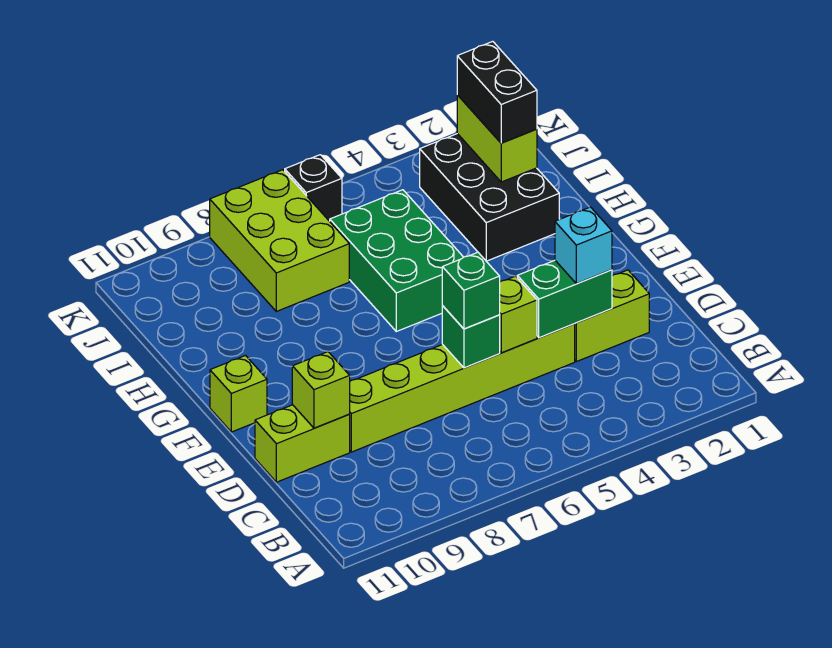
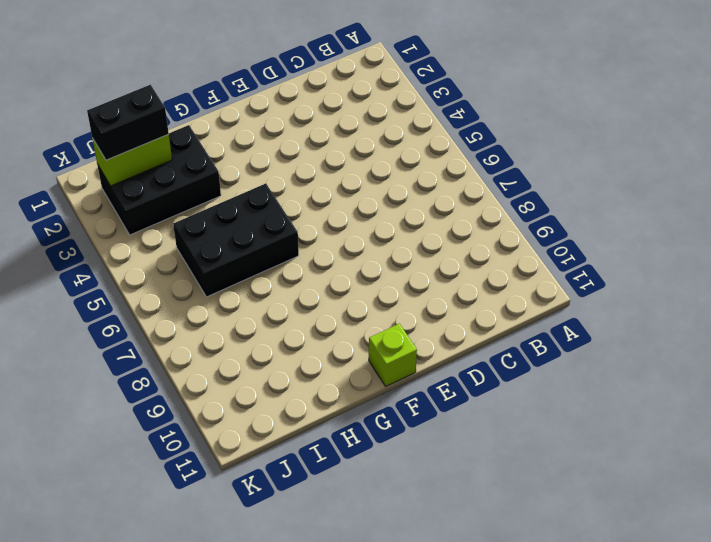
black 2x3 brick [173,183,299,297] -> green 2x3 brick [330,190,463,331]
none -> lime 1x2 brick [575,270,649,362]
none -> lime 1x6 brick [349,324,575,452]
none -> lime 1x2 brick [255,405,350,482]

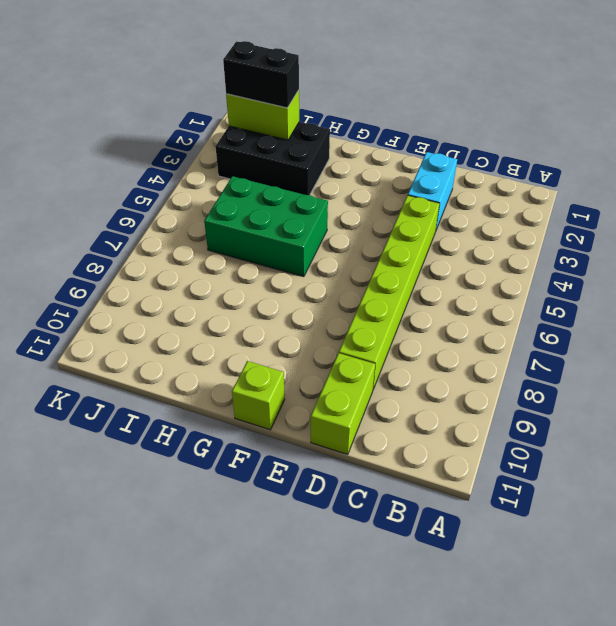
cyan 1x2 brick [408,152,457,230] -> lime 1x2 brick [575,270,649,362]
none -> lime 2x3 brick [210,170,349,311]
none -> black 1x1 brick [285,155,342,221]
none -> green 1x2 brick [517,260,612,338]

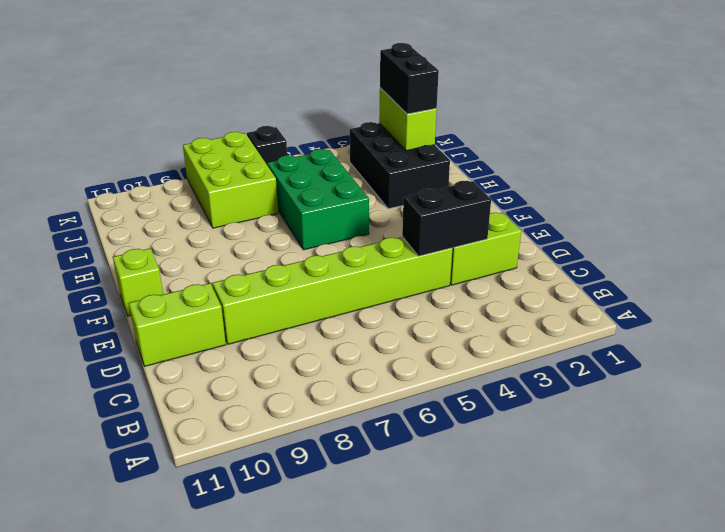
black 1x2 brick [402,181,491,256] -> green 1x2 brick [517,260,612,338]
none -> lime 1x1 brick [500,276,537,353]
none -> green 1x1 brick [442,306,500,368]
none -> lime 1x1 brick [292,352,350,428]

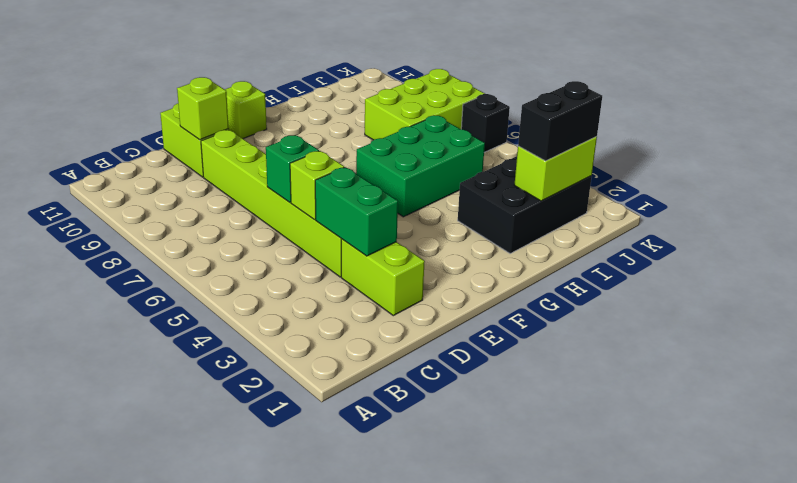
none -> cyan 1x1 brick [555,207,612,284]
none -> green 1x1 brick [442,252,500,329]

